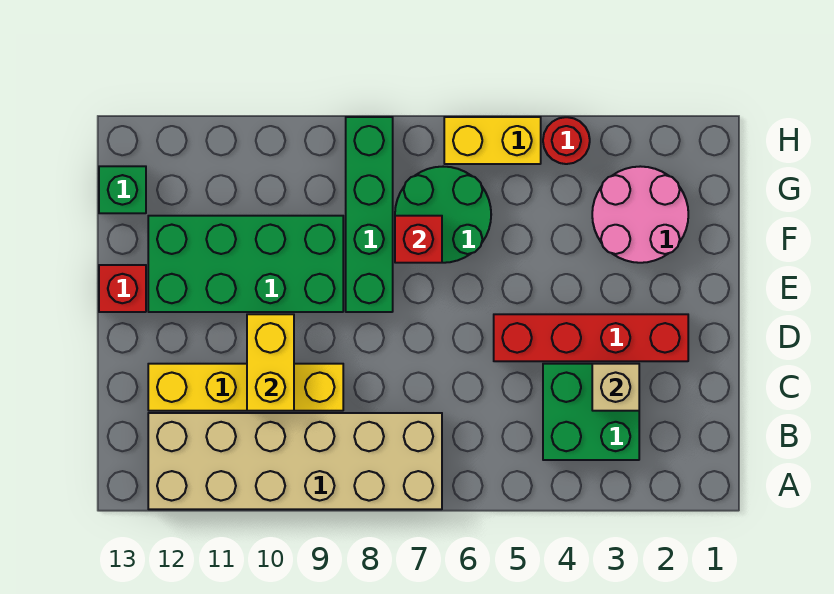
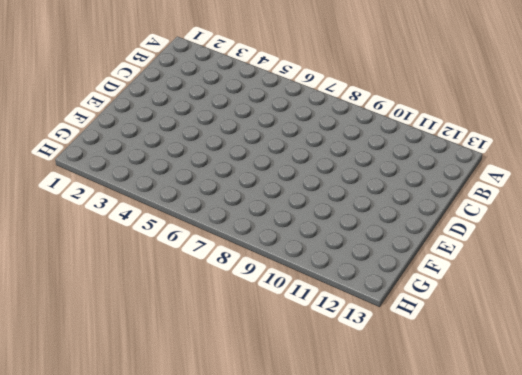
none -> tan 2x6 brick [148,413,442,509]
none -> green 2x2 brick [543,364,639,460]
none -> yellow 1x4 brick [148,364,343,411]

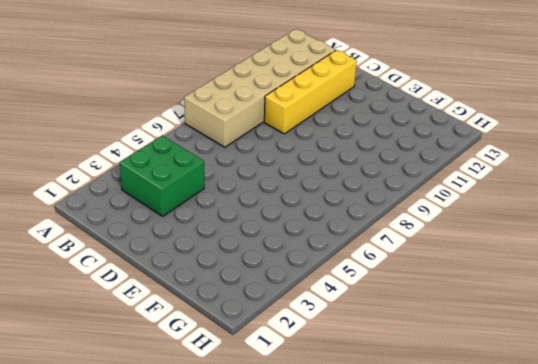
none -> red 1x4 brick [494,314,688,361]
none -> green 1x4 brick [346,117,393,312]
none -> green 2x4 brick [148,216,343,312]

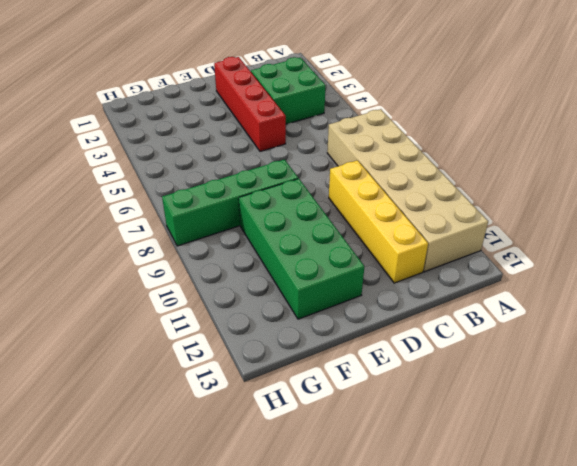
none -> red 1x1 brick [99,265,146,312]
none -> pink 2x2 round brick [592,166,688,263]
none -> green 2x2 round brick [395,167,491,263]

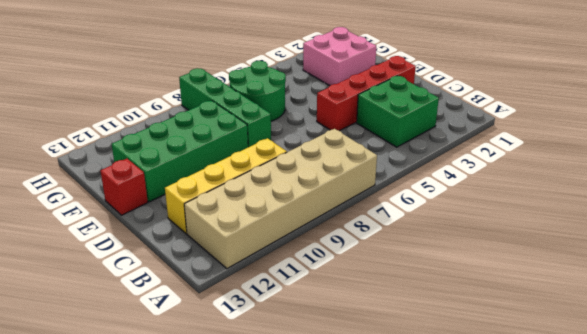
pink 2x2 brick [303,27,376,86] -> pink 2x2 round brick [592,166,688,263]
none -> green 1x1 brick [99,166,146,213]
none -> red 1x1 round brick [543,117,590,164]
none -> yellow 1x2 brick [444,117,541,164]

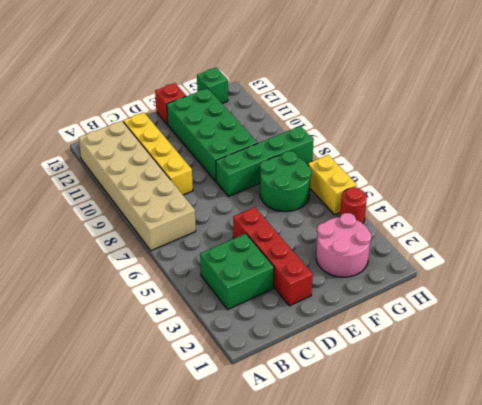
none -> tan 1x1 brick [592,364,639,411]
none -> yellow 1x2 brick [247,314,294,411]
none -> red 1x1 brick [395,216,442,263]

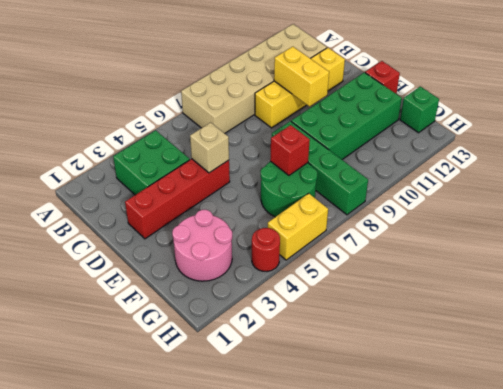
tan 1x1 brick [190,122,229,173] -> tan 1x1 brick moved to [592,364,639,411]

